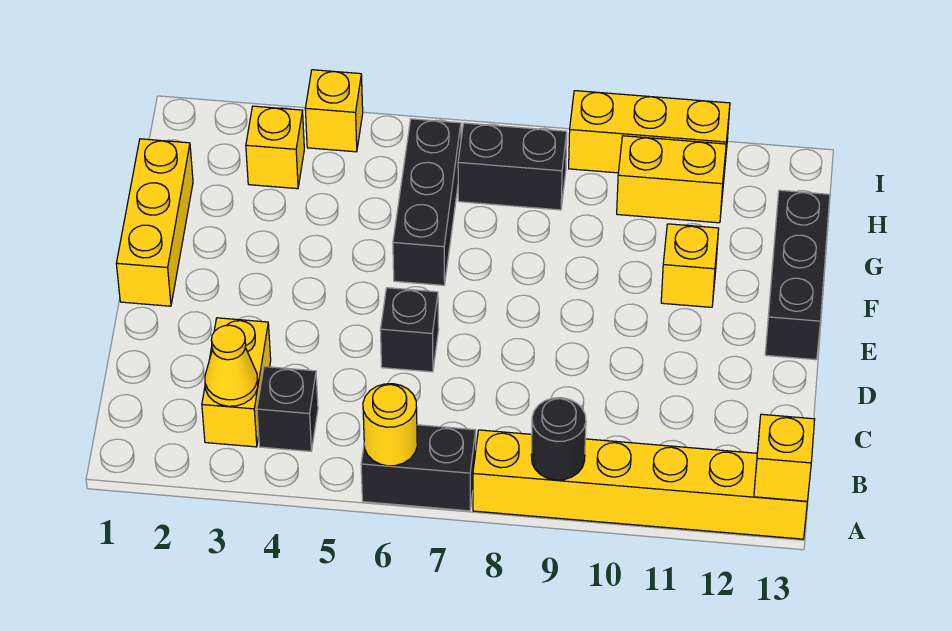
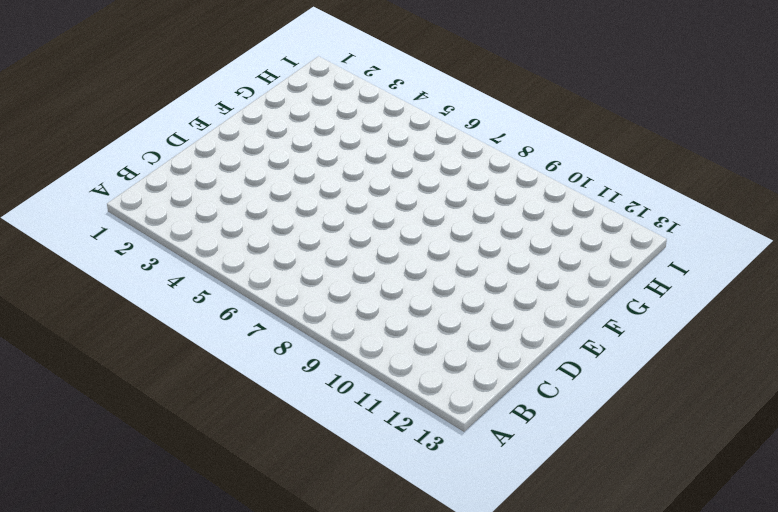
none -> black 1x2 brick [361,425,476,511]
none -> yellow 1x6 brick [473,430,807,539]
none -> yellow 1x2 brick [202,318,271,447]

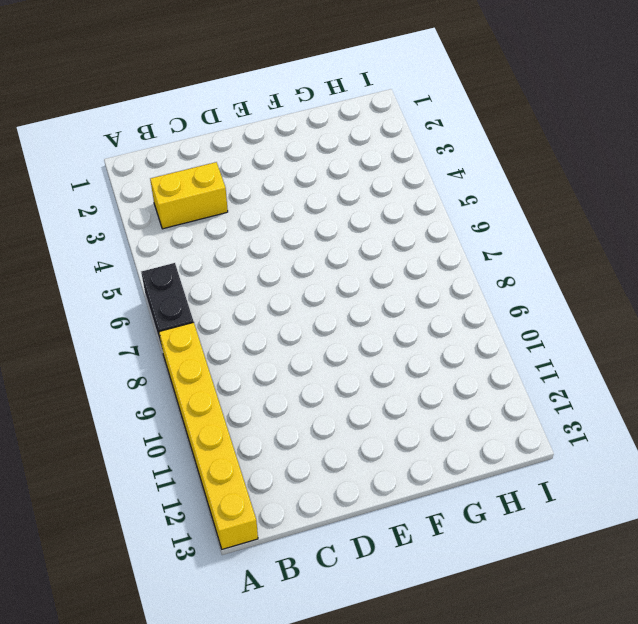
none -> black 1x1 brick [257,367,318,451]
none -> black 1x1 brick [380,288,439,372]
none -> yellow 1x3 brick [116,139,193,306]

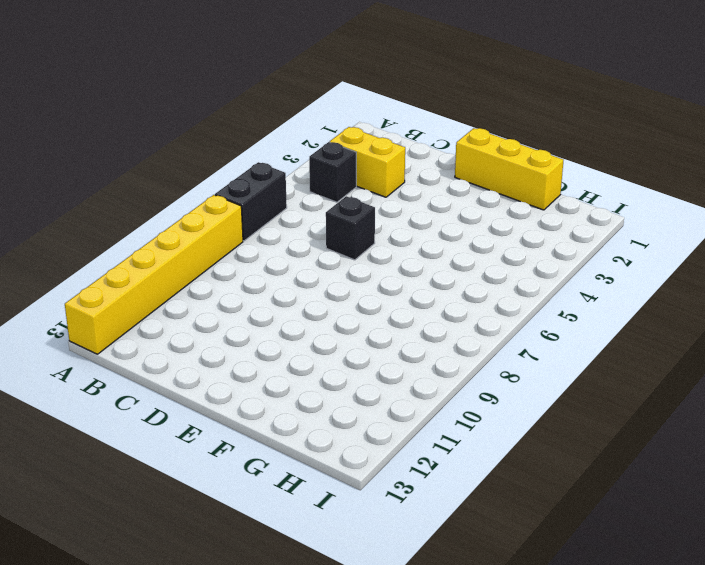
none -> black 1x3 brick [765,190,830,360]
none -> black 1x3 brick [393,119,461,285]
none -> yellow 1x1 brick [661,224,719,307]

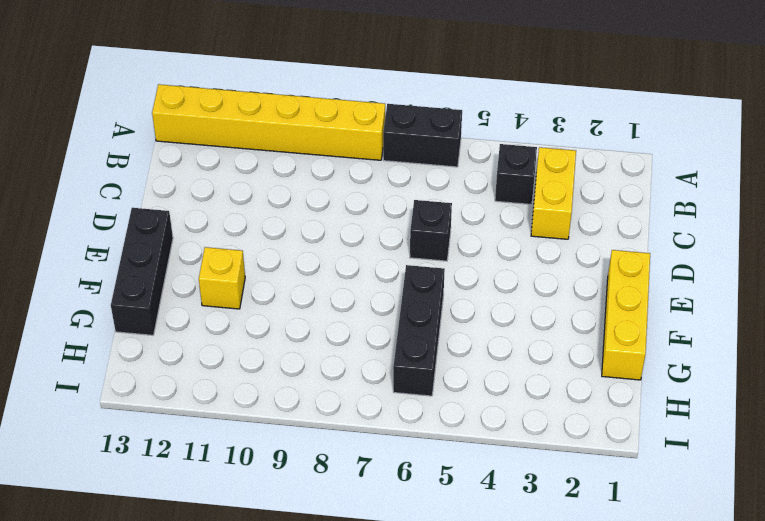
none -> yellow 1x1 brick [246,106,304,189]
none -> black 1x2 brick [458,123,567,210]
none -> yellow 1x2 brick [617,136,726,223]

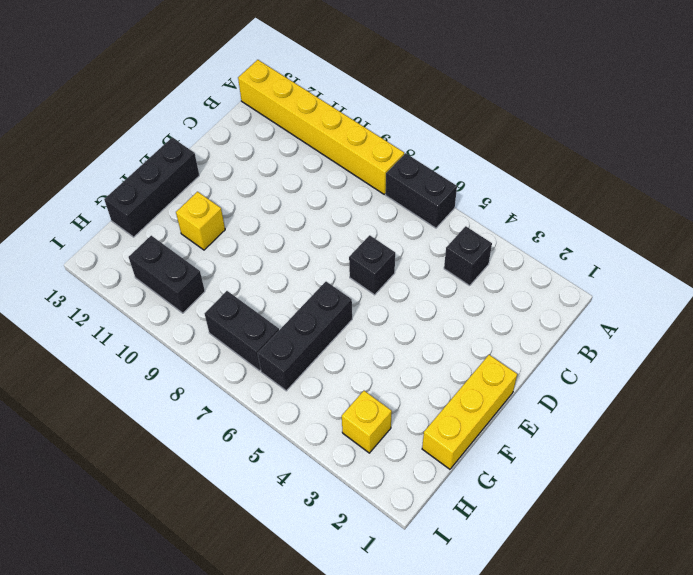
black 1x2 brick [129,236,205,313] -> yellow 1x2 brick [617,136,726,223]
none -> yellow 1x2 brick [202,318,271,447]
none -> yellow 1x1 brick [305,70,363,152]
none -> yellow 1x3 brick [569,91,730,173]

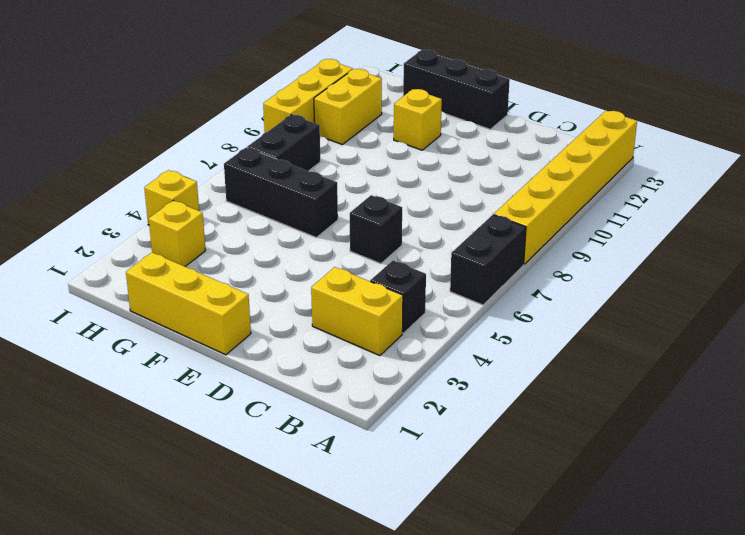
none -> yellow 1x1 round brick [363,384,417,466]
none -> black 1x1 round brick [531,398,586,480]
none -> yellow 1x1 brick [754,414,815,501]

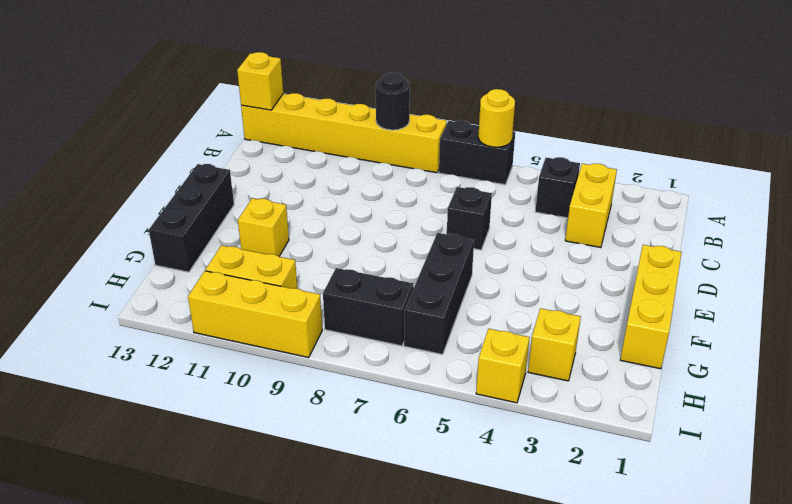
none -> yellow 1x1 cone [205,325,258,406]

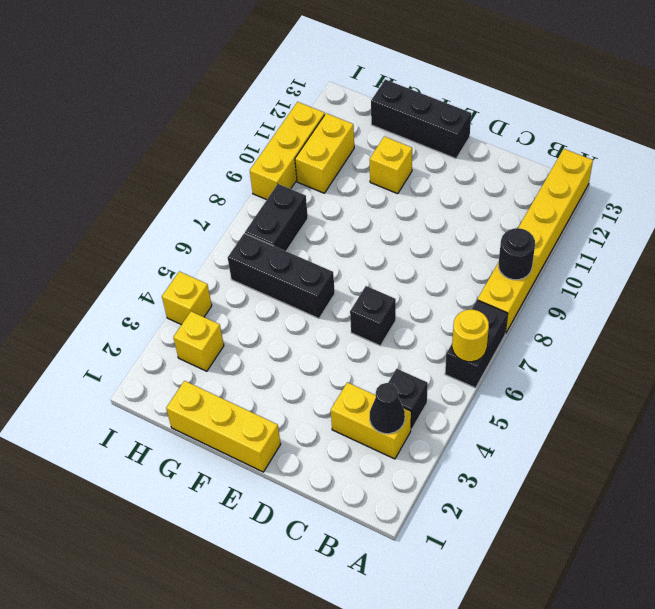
black 1x1 cone [370,383,405,434] -> yellow 1x1 cone [205,325,258,406]
none -> yellow 1x1 brick [754,414,815,501]

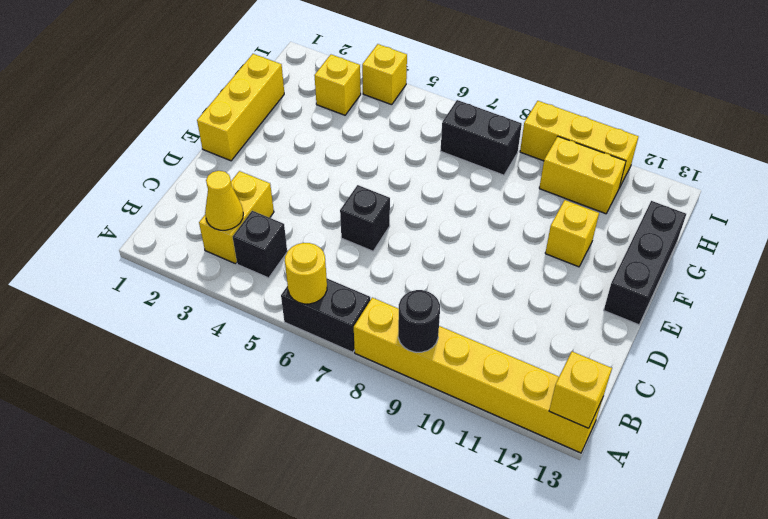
none -> black 1x3 brick [393,119,461,285]

